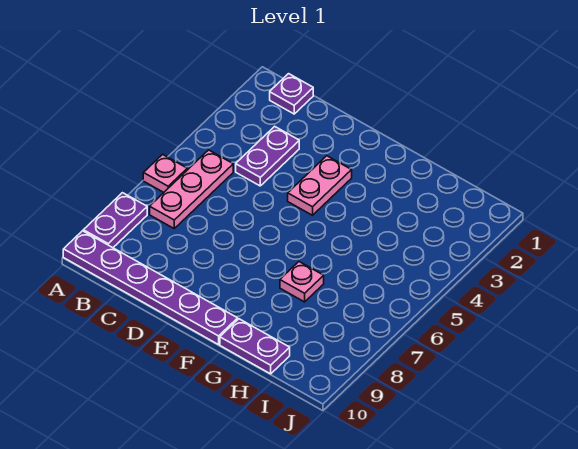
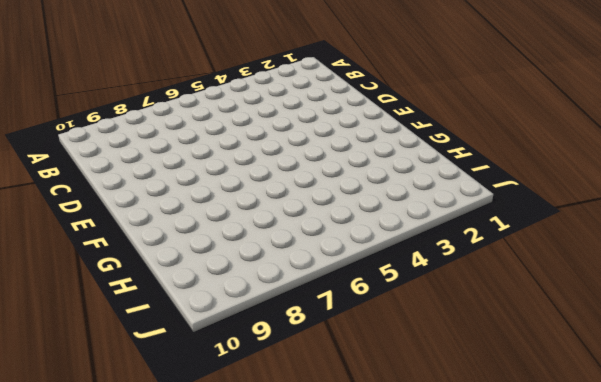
none -> pink 1x1 plate [143,154,187,192]
none -> purple 1x2 plate [83,193,147,248]

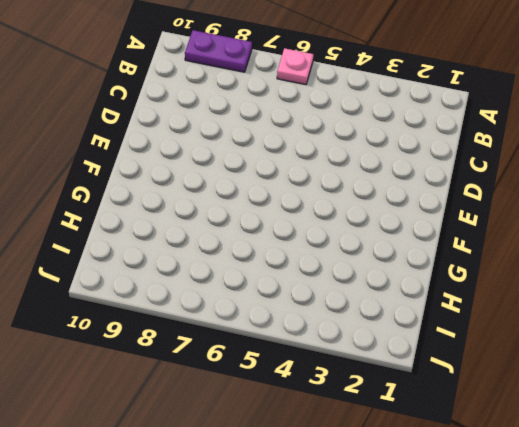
none -> purple 1x6 plate [63,231,238,345]
none -> purple 1x1 plate [270,74,313,114]

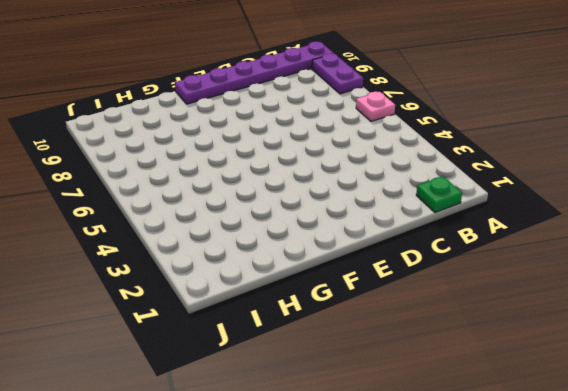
green 1x1 plate [416,176,462,212] -> purple 1x1 plate [270,74,313,114]
none -> pink 1x3 plate [150,150,233,228]
none -> purple 1x2 plate [236,126,299,186]

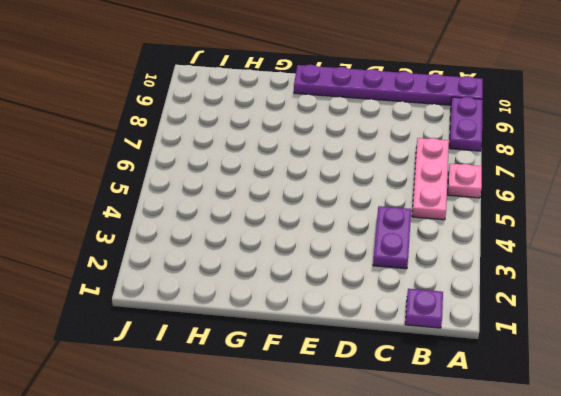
none -> pink 1x2 plate [288,156,352,215]
none -> pink 1x1 plate [280,262,324,302]

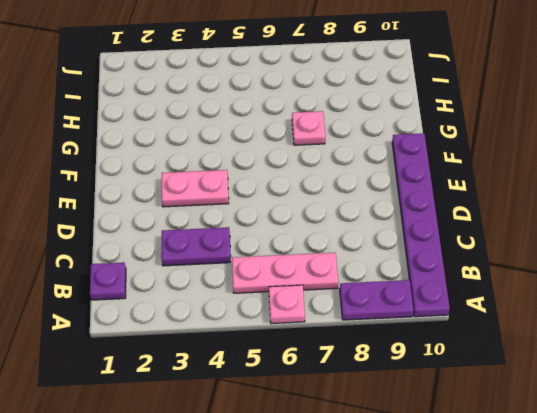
none -> purple 1x2 plate [220,319,290,374]

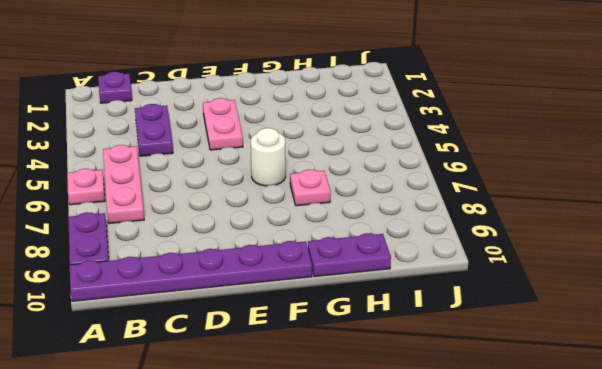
white 1x1 round brick [251,128,286,186] -> none

